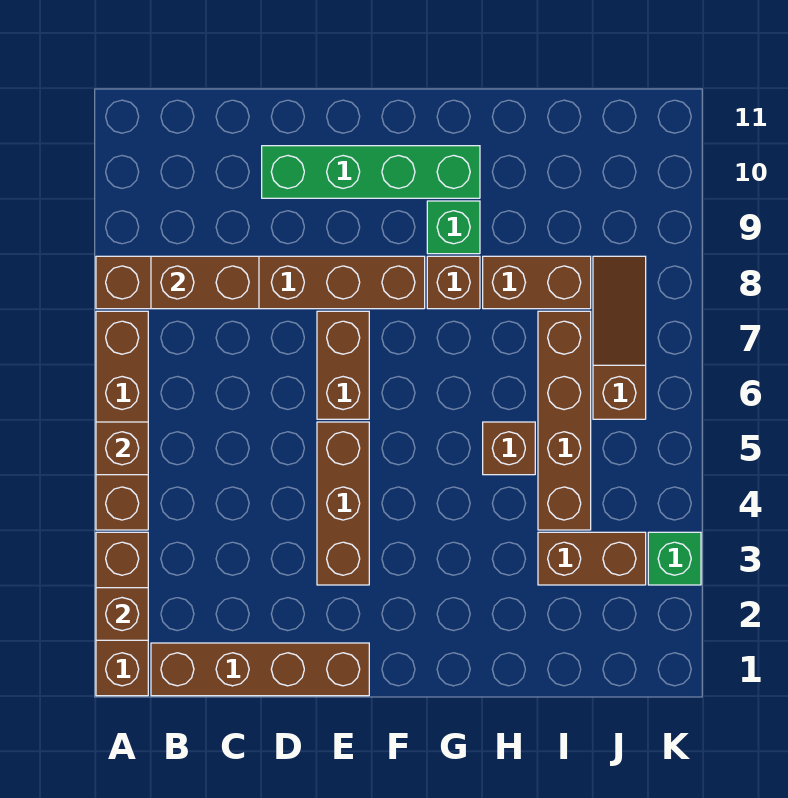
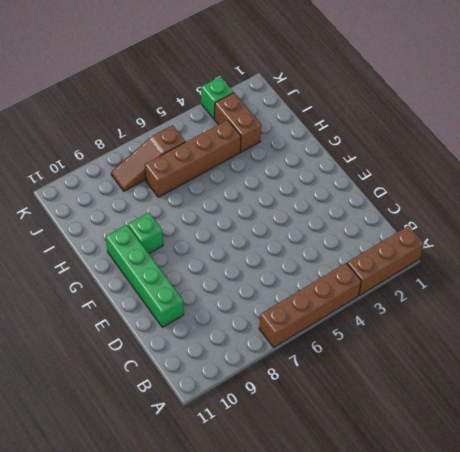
none -> brown 1x6 brick [96,256,425,309]
none -> brown 1x4 brick [151,643,369,696]
none -> brown 1x3 brick [317,422,369,585]

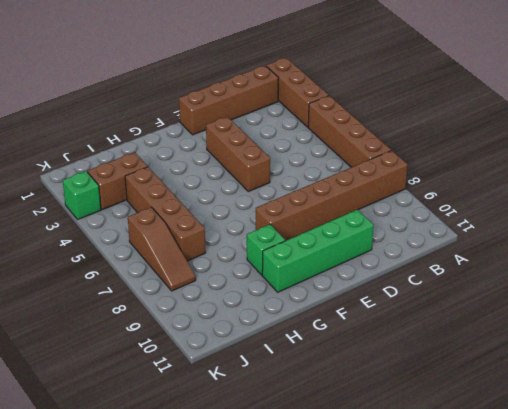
none -> brown 1x2 brick [317,311,369,419]
none -> brown 1x1 brick [427,256,480,309]
none -> brown 1x1 brick [483,422,535,475]

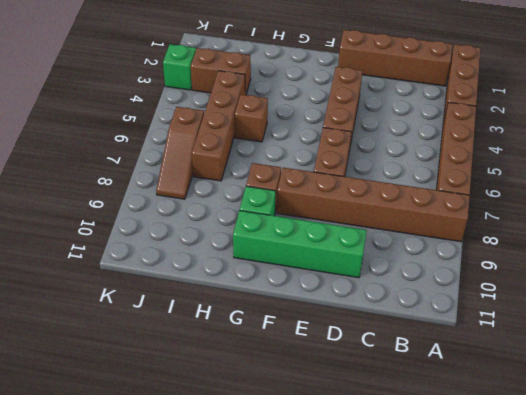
none -> brown 1x2 brick [483,256,591,309]
none -> brown 1x1 brick [96,588,148,640]
none -> brown 1x1 brick [96,422,148,475]

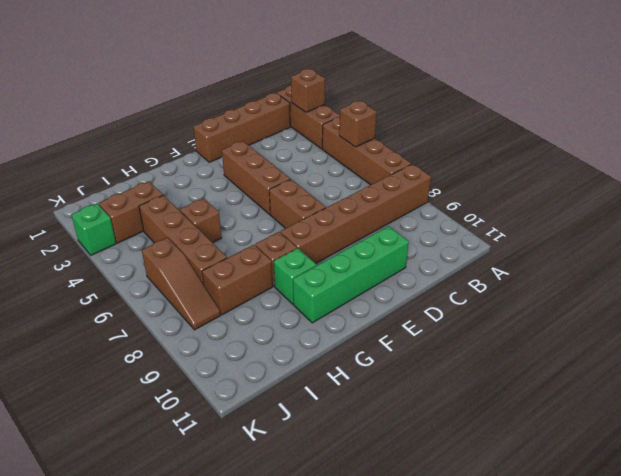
none -> brown 1x2 brick [151,256,259,309]

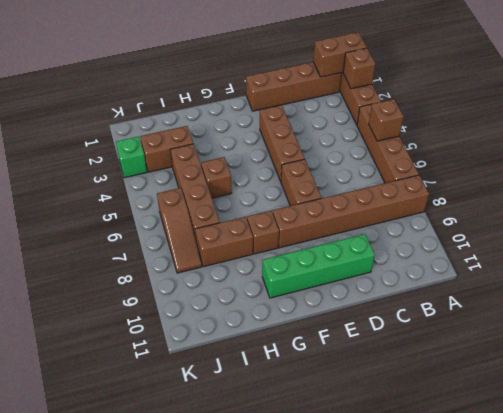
brown 1x2 brick [313,32,367,77] -> brown 1x2 brick moved to [151,256,259,309]
none -> green 1x1 brick [427,201,480,254]

